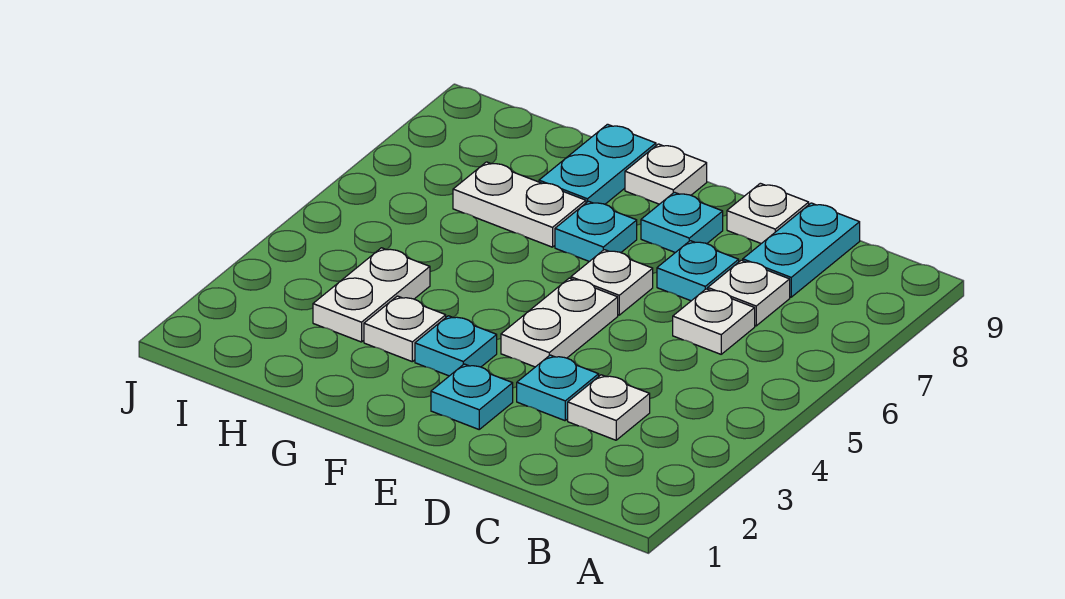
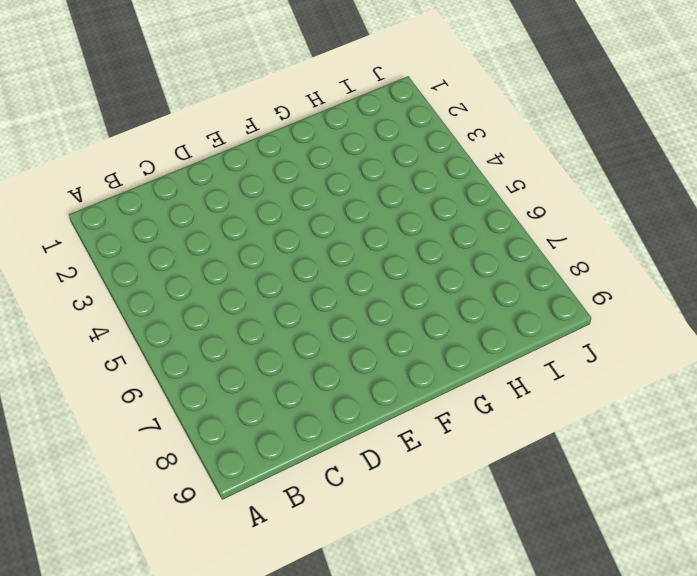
none -> white 1x1 plate [568,375,650,440]
none -> white 1x1 plate [673,289,755,354]
none -> white 1x1 plate [708,260,790,326]

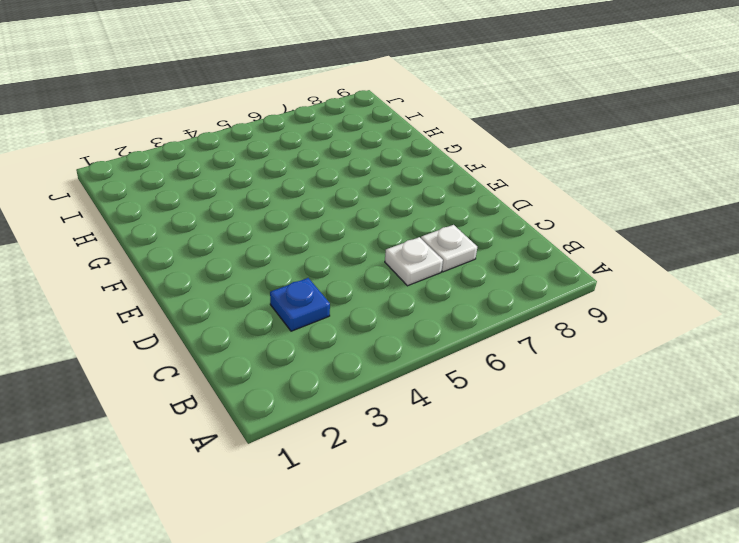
blue 1x1 plate [270,278,330,331] -> white 1x1 plate [568,375,650,440]
none -> cyan 1x2 plate [743,203,860,297]
none -> cyan 1x1 plate [517,355,599,421]
none -> cyan 1x1 plate [657,241,739,301]

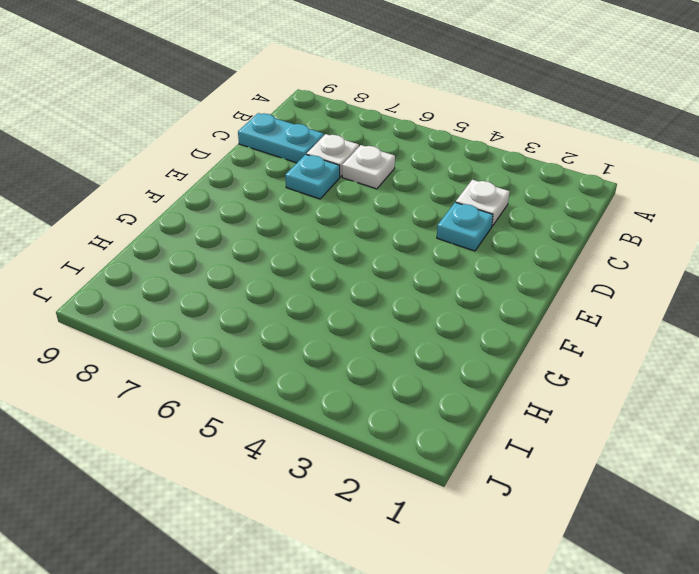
none -> white 1x1 plate [727,183,809,244]
none -> cyan 1x1 plate [431,364,513,429]
none -> white 1x2 plate [501,278,618,367]

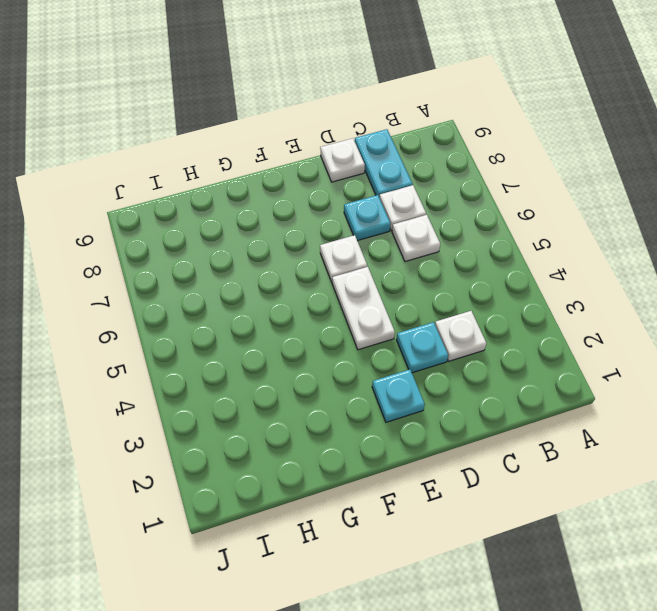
none -> cyan 1x1 plate [641,192,723,253]
none -> cyan 1x1 plate [415,316,497,376]
none -> cyan 1x1 plate [555,201,637,262]

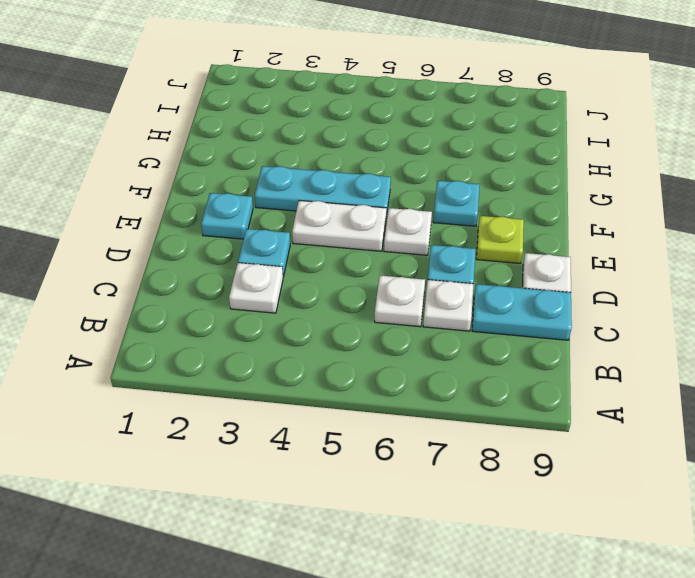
lime 1x1 plate [477,216,524,263] -> cyan 1x1 plate [641,192,723,253]
cyan 1x3 plate [255,166,391,217] -> cyan 1x1 plate [415,316,497,376]
none -> white 1x1 plate [625,144,707,204]
none -> white 1x1 plate [364,296,446,362]
none -> white 1x2 plate [453,162,586,247]

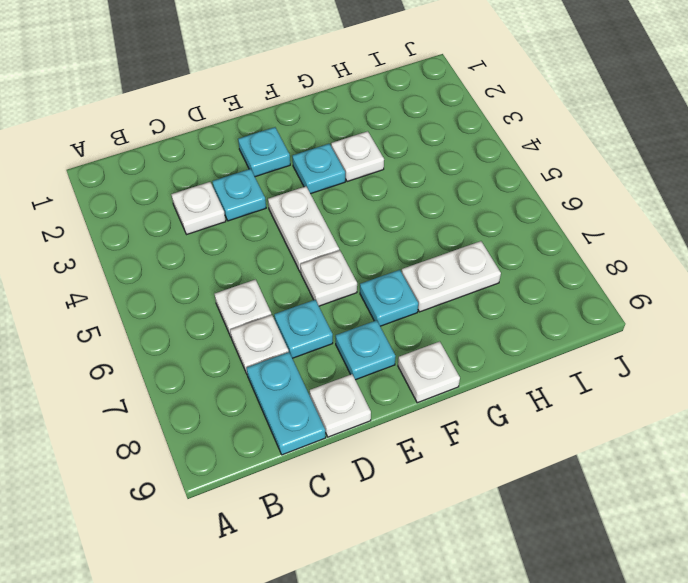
none -> cyan 1x2 plate [539,124,656,204]
none -> white 1x2 plate [313,248,430,342]

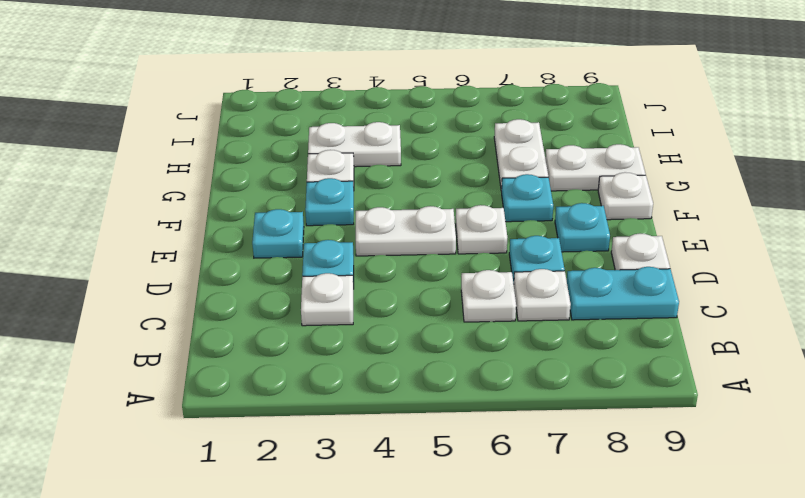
white 1x2 plate [545,144,646,191] -> cyan 1x2 plate [539,124,656,204]

